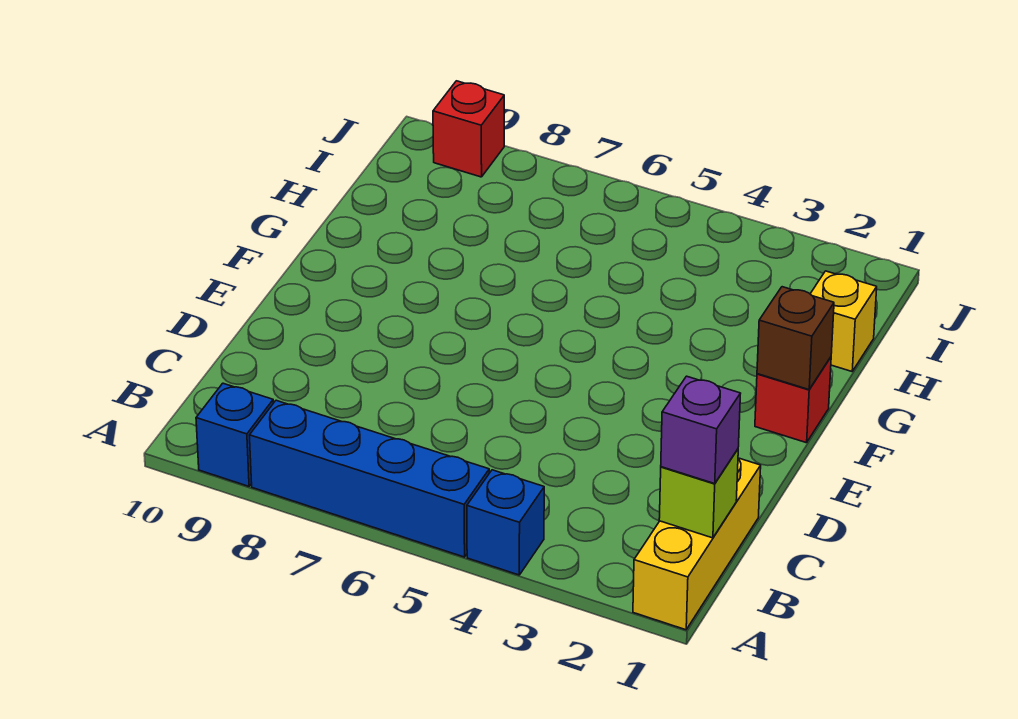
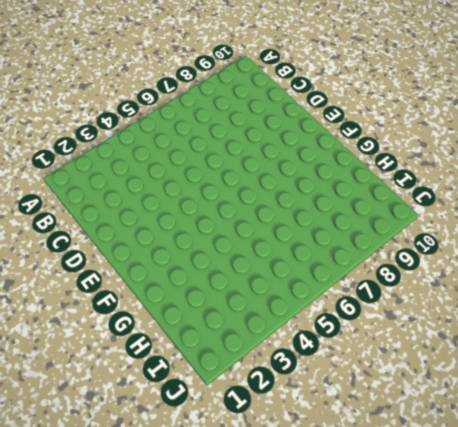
none -> yellow 1x3 brick [633,458,761,630]
none -> blue 1x1 brick [467,470,544,575]

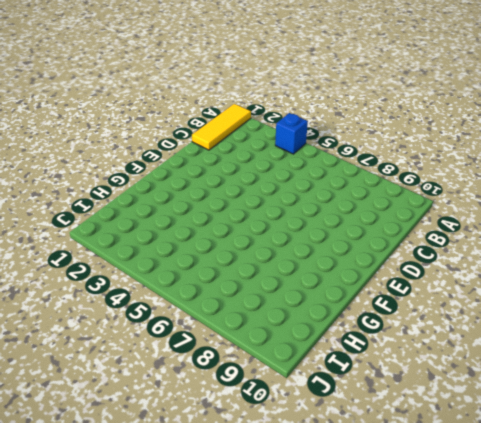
yellow 1x3 tile [192,104,251,150] -> yellow 1x3 brick [633,458,761,630]
none -> blue 1x4 brick [250,400,489,557]
none -> blue 1x1 brick [196,383,273,486]

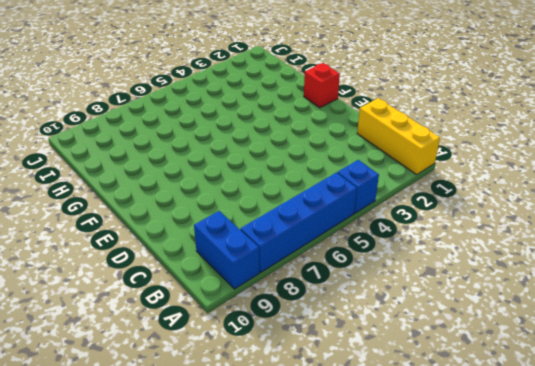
blue 1x2 brick [194,211,259,289] -> blue 1x1 brick [196,383,273,486]
none -> yellow 1x1 brick [810,271,877,371]
none -> red 1x1 brick [433,81,504,177]

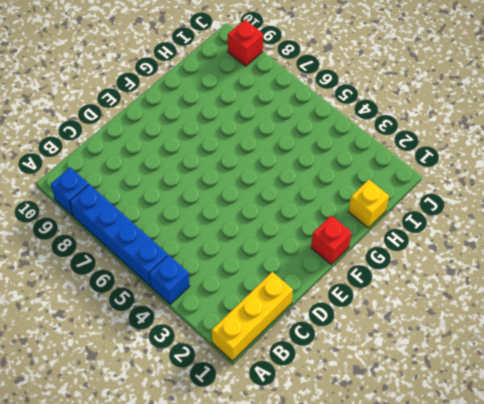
none -> lime 1x1 brick [659,449,738,538]
none -> brown 1x1 brick [757,287,834,390]

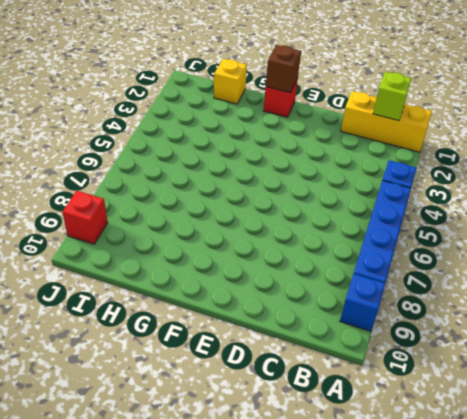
none -> purple 1x1 brick [661,376,741,484]

